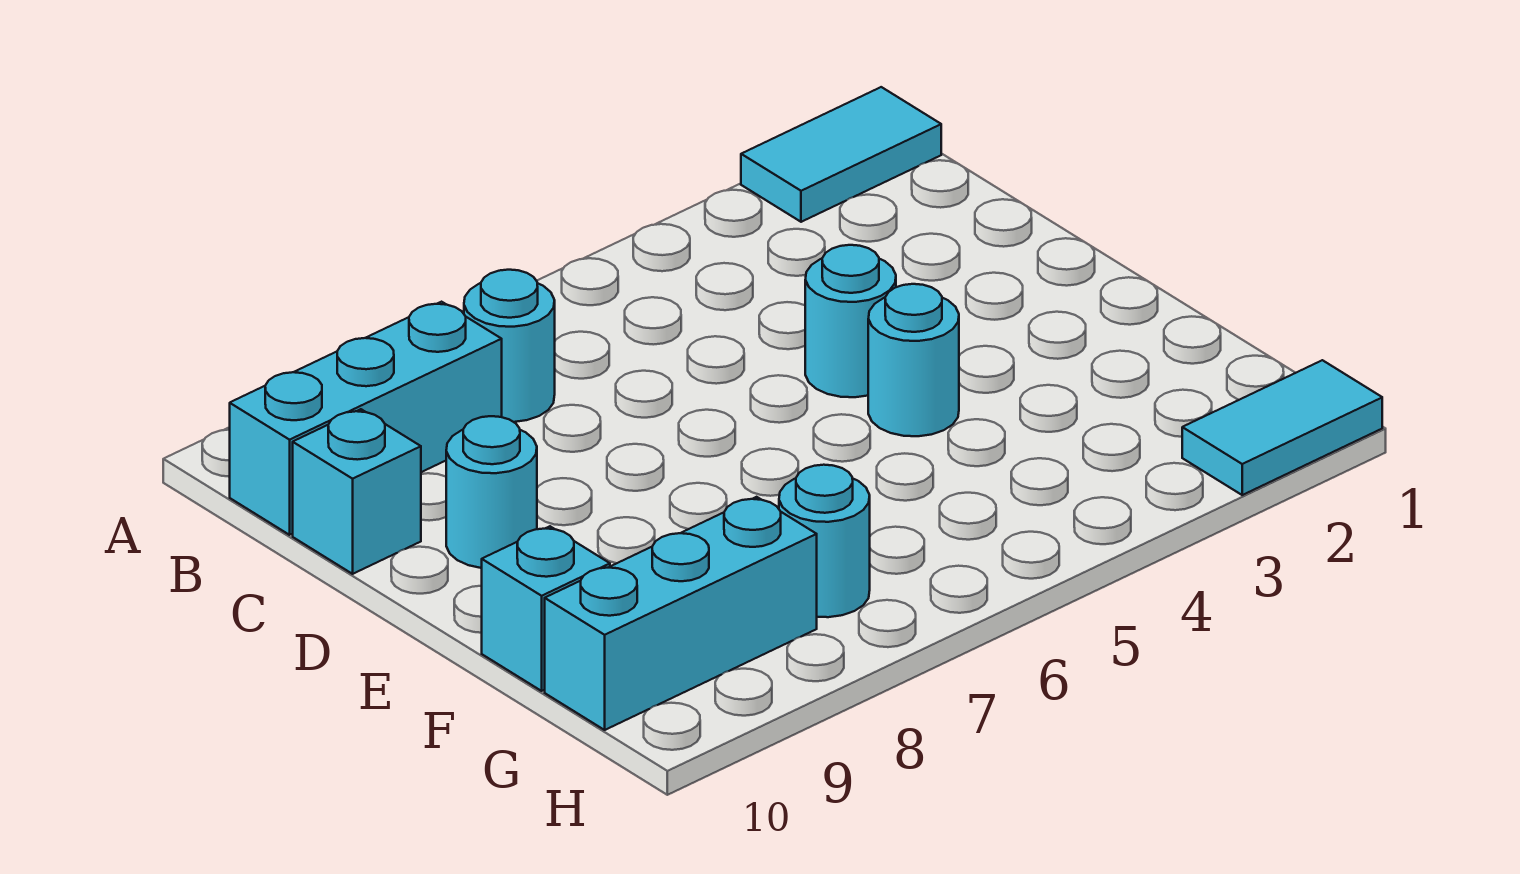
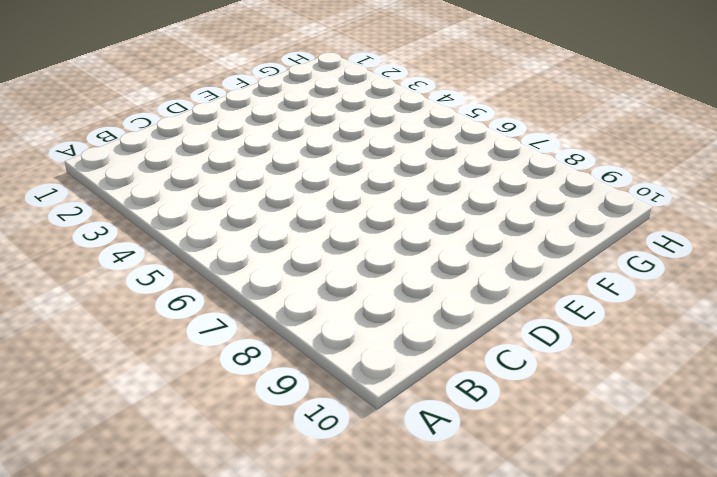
none -> cyan 1x2 tile [741,87,941,222]
none -> cyan 1x1 round brick [464,270,555,422]

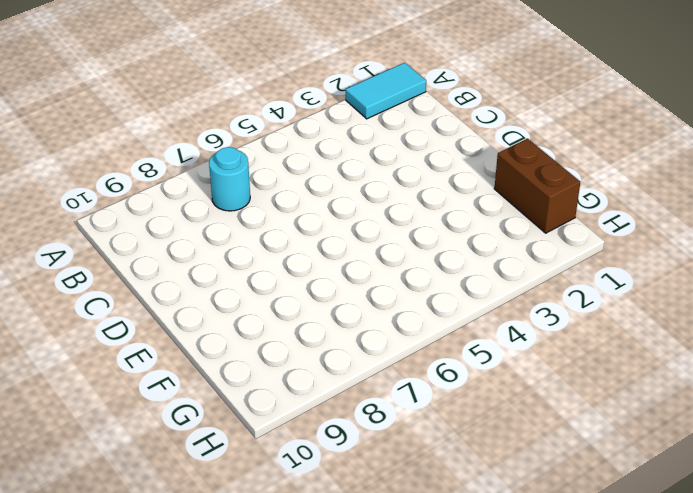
brown 1x2 brick [494,139,580,233] -> none
none -> cyan 1x3 brick [230,302,502,535]
none -> cyan 1x1 brick [293,409,421,574]

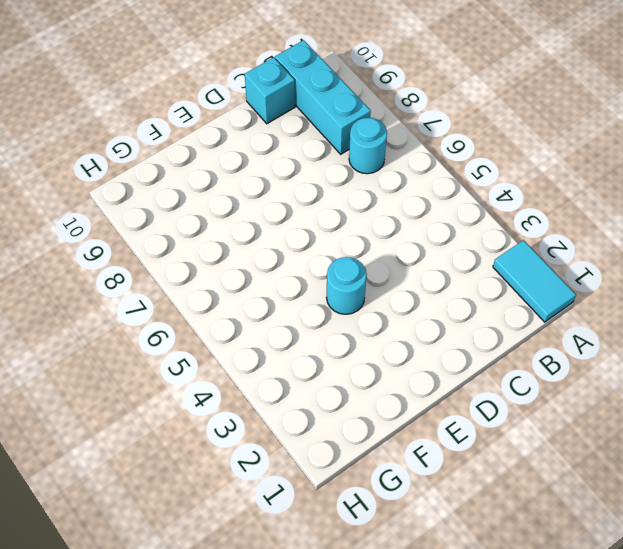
none -> cyan 1x1 round brick [805,245,896,397]
none -> cyan 1x1 round brick [446,416,537,568]

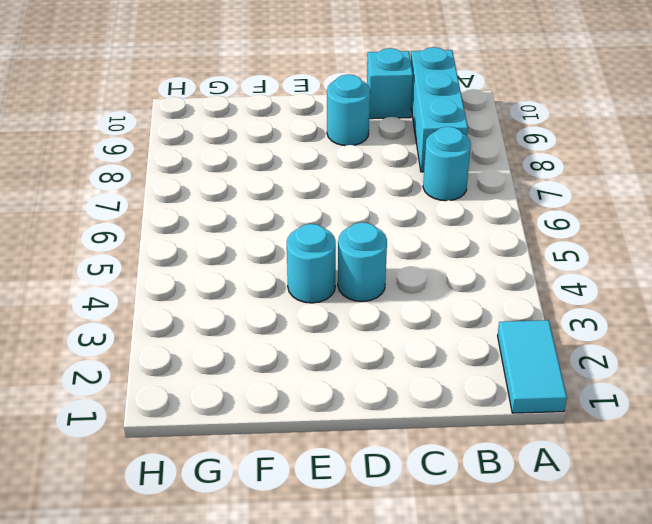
none -> cyan 1x1 brick [482,526,610,691]
none -> cyan 1x1 round brick [779,465,870,617]

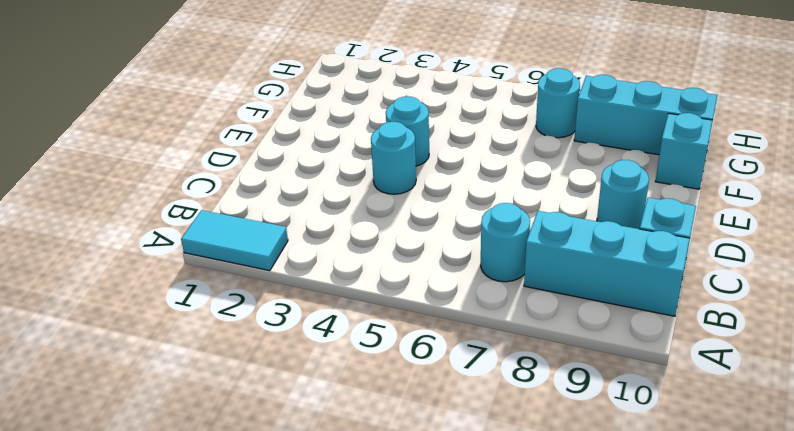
none -> cyan 1x2 tile [1182,360,1382,495]

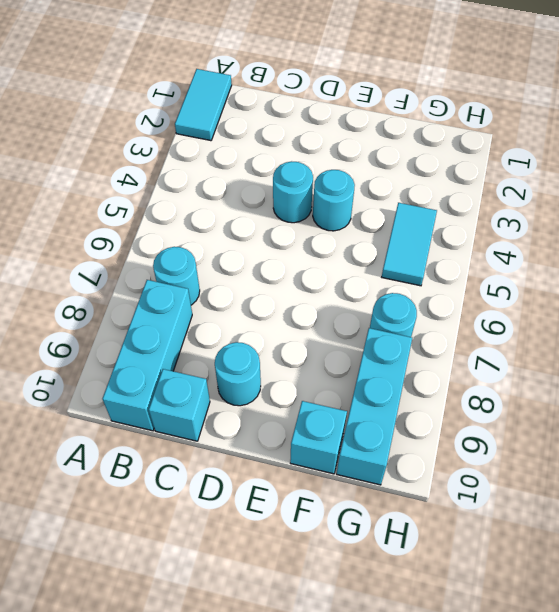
cyan 1x2 tile [382,203,437,286] -> cyan 1x2 tile moved to [1182,360,1382,495]

